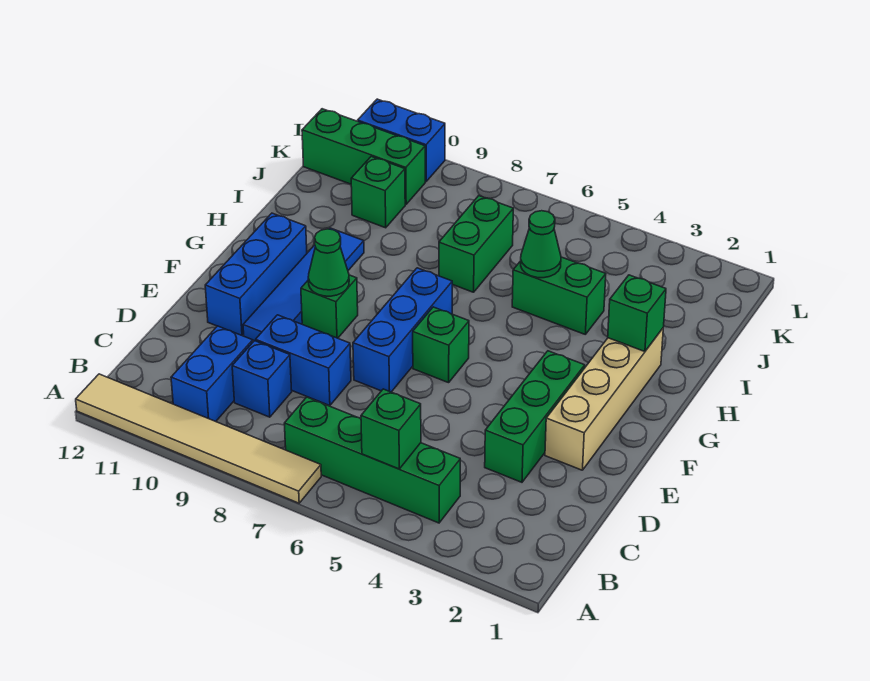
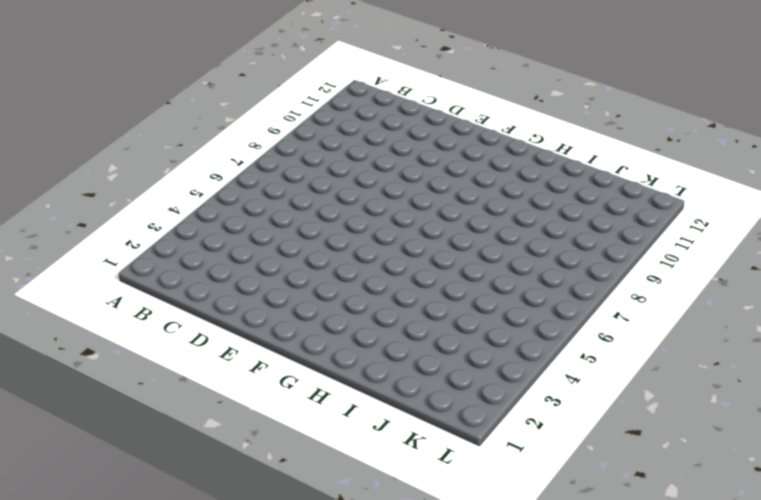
none -> tan 1x6 tile [76,374,321,503]
none -> green 1x4 brick [284,397,460,523]
none -> blue 1x2 brick [171,326,253,422]

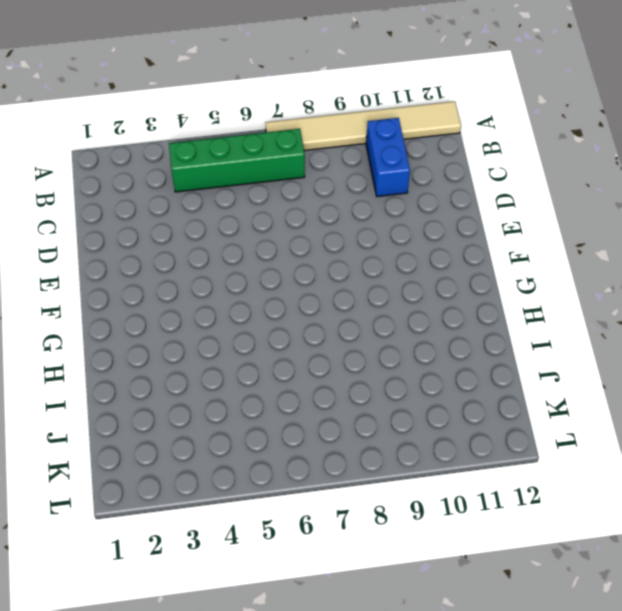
none -> blue 1x1 brick [232,341,292,417]
none -> green 1x3 brick [485,351,585,482]
none -> blue 1x2 brick [256,315,351,406]

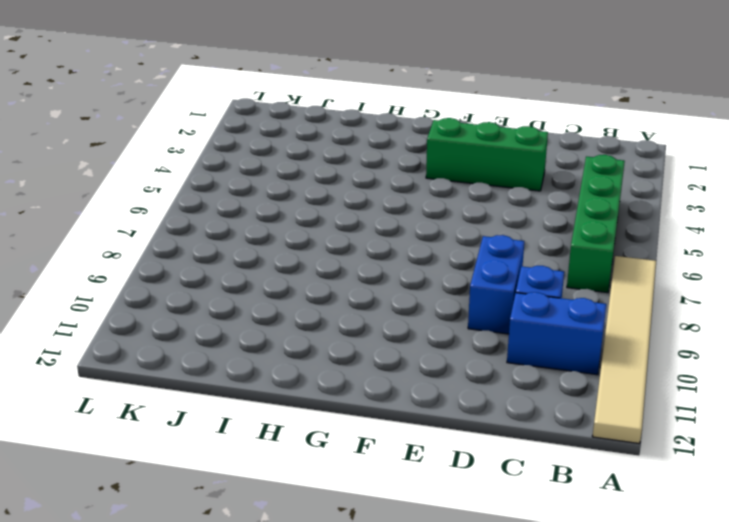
none -> tan 1x4 brick [545,328,663,470]
none -> blue 1x3 brick [353,268,452,392]
none -> blue 1x4 tile [243,228,364,341]

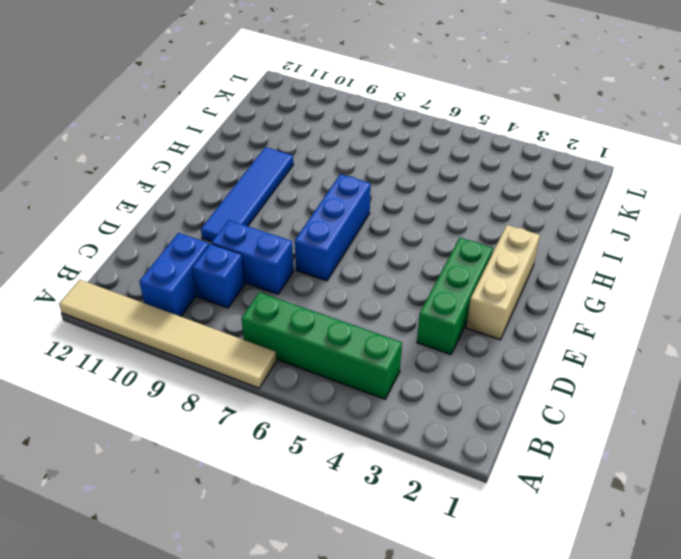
tan 1x3 brick [466,225,540,340] -> tan 1x4 brick [545,328,663,470]
none -> blue 1x3 brick [205,213,307,335]
none -> green 1x1 brick [413,307,469,383]
none -> green 1x1 brick [301,275,358,338]

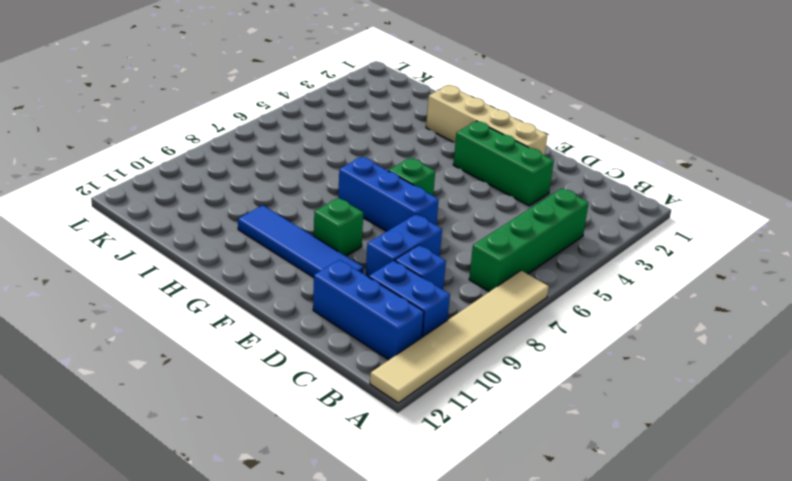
blue 1x3 brick [313,260,424,360] -> blue 1x3 brick moved to [205,213,307,335]
none -> green 1x2 brick [512,257,606,334]
none -> green 1x2 brick [439,196,513,292]
none -> green 1x1 brick [351,156,405,228]

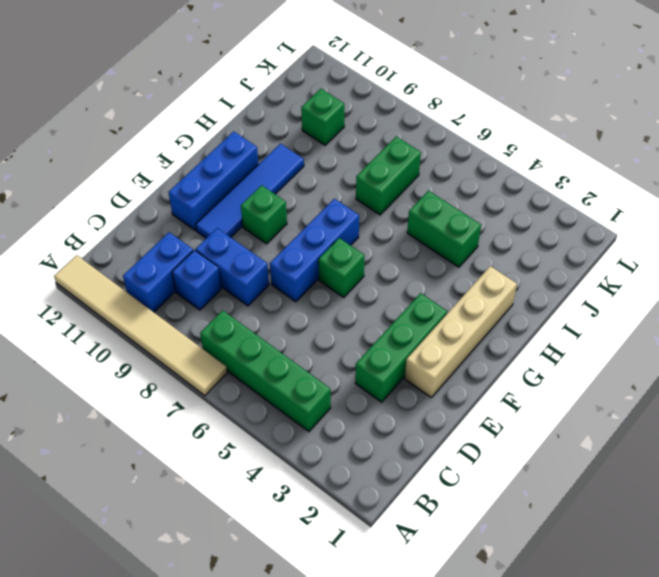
none -> green 1x3 brick [302,109,425,204]
none -> blue 1x2 brick [358,99,445,182]
none -> green 1x1 brick [361,389,421,469]

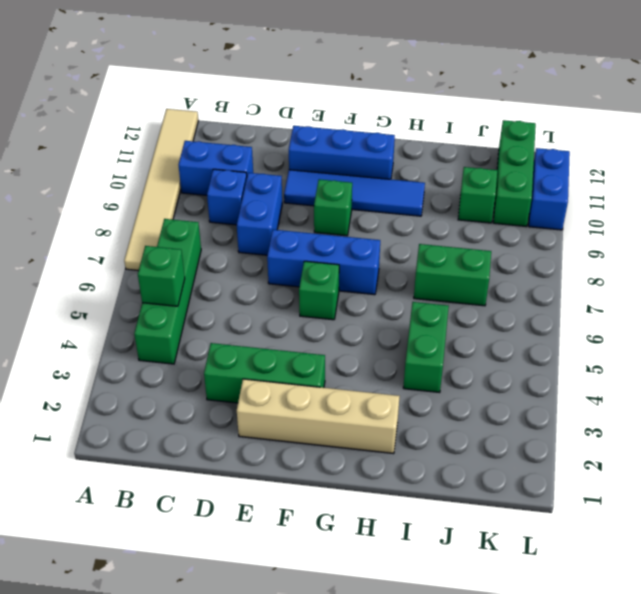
none -> green 1x1 cone [308,229,349,296]
none -> green 1x1 brick [608,275,666,352]
none -> green 1x1 cone [521,211,561,278]

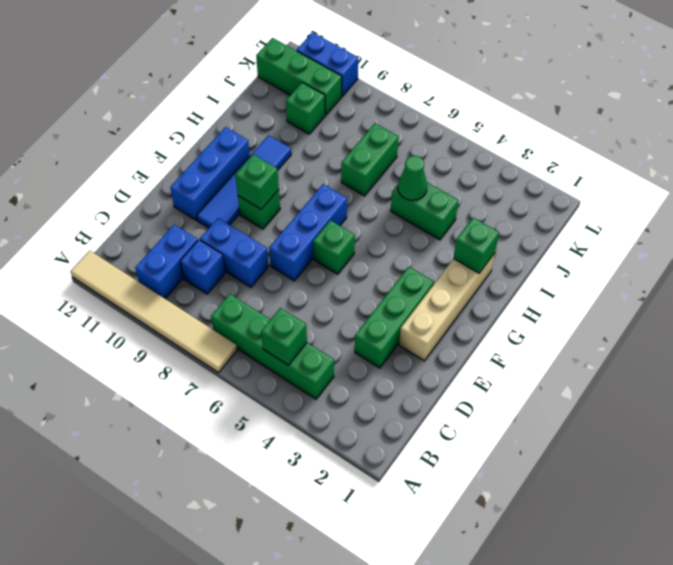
green 1x1 brick [235,154,279,209] -> green 1x1 cone [308,229,349,296]

